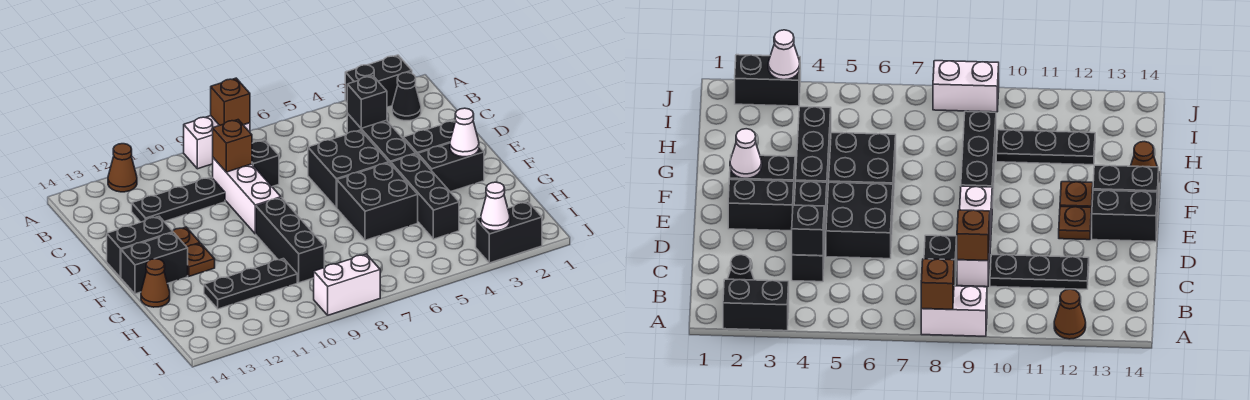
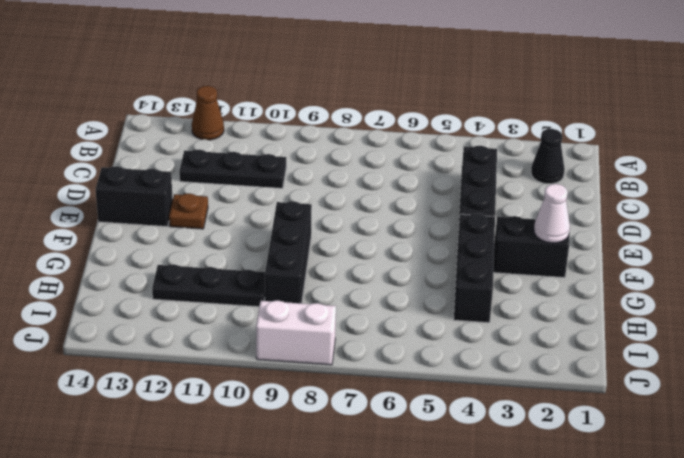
none -> black 1x2 brick [345,55,412,107]
none -> white 1x2 brick [184,116,250,169]
none -> black 1x1 brick [252,140,279,187]

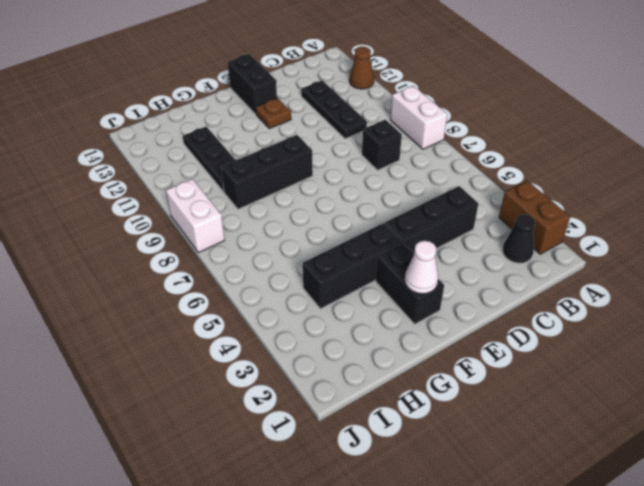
brown 1x2 brick [499,180,570,254] -> black 1x2 brick [345,55,412,107]
none -> white 1x3 brick [213,158,281,234]
none -> black 2x2 brick [308,130,389,208]
none -> black 1x2 brick [403,120,456,155]

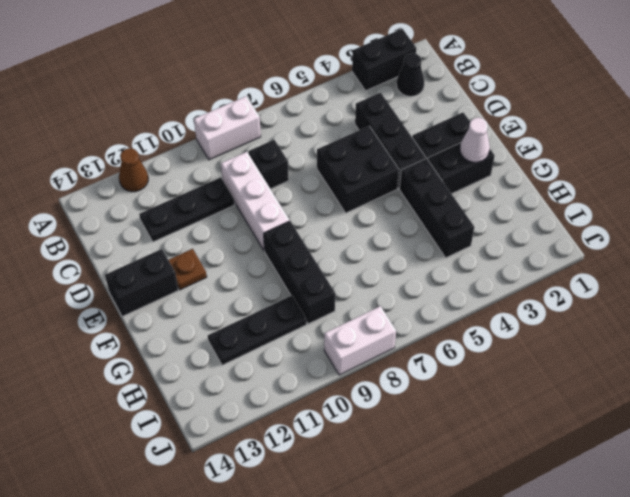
none -> black 2x2 brick [337,163,418,240]
none -> brown 1x1 plate [187,243,215,276]
none -> black 1x2 brick [121,233,188,294]

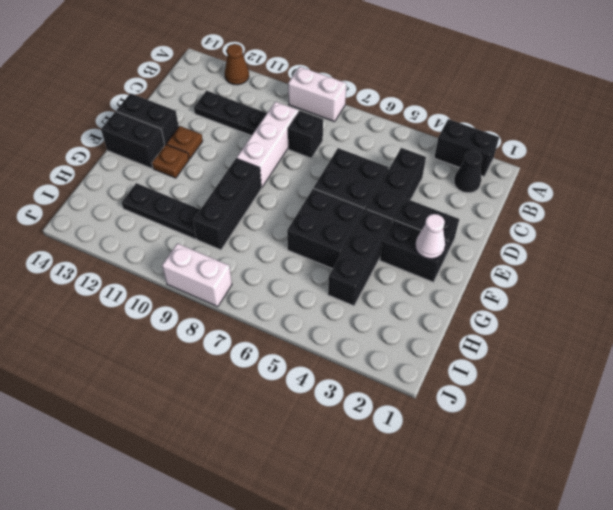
none -> brown 1x1 cone [141,259,170,307]
none -> black 1x2 brick [476,202,542,263]
none -> brown 1x1 brick [211,78,250,125]

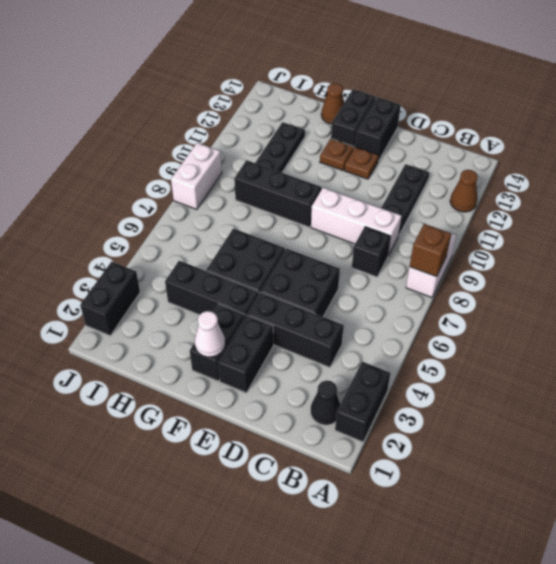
none -> black 1x1 brick [347,76,387,128]
none -> brown 1x1 brick [213,120,252,172]
none -> white 1x1 cone [481,182,510,231]

